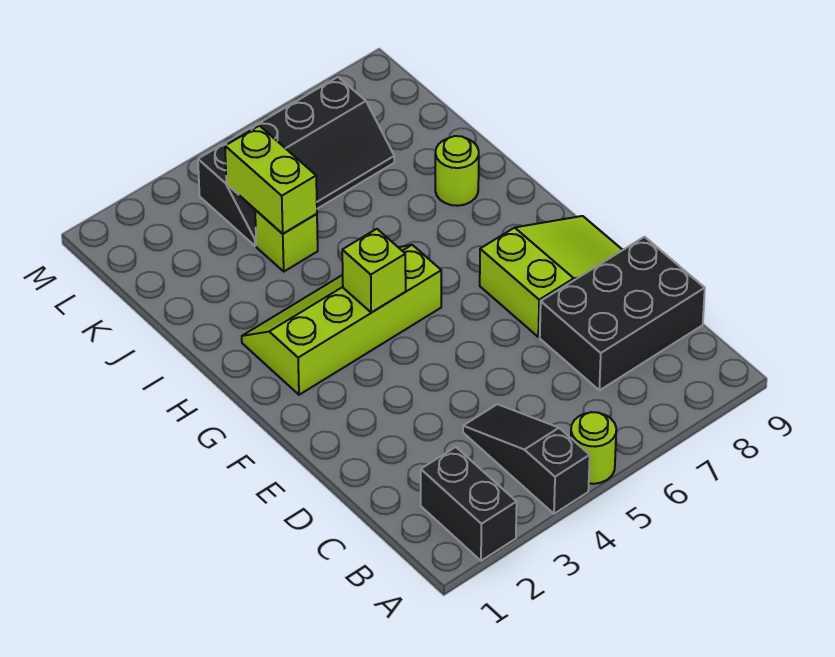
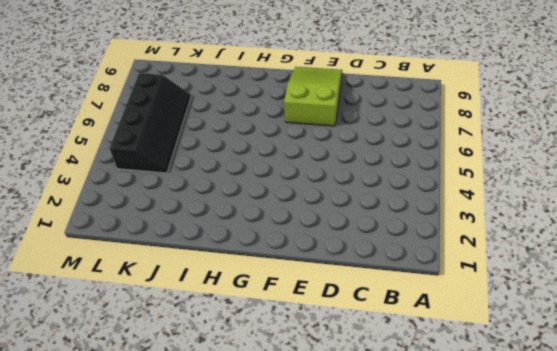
none -> black 1x2 brick [421,447,517,561]
none -> black 1x3 slope [463,404,590,514]

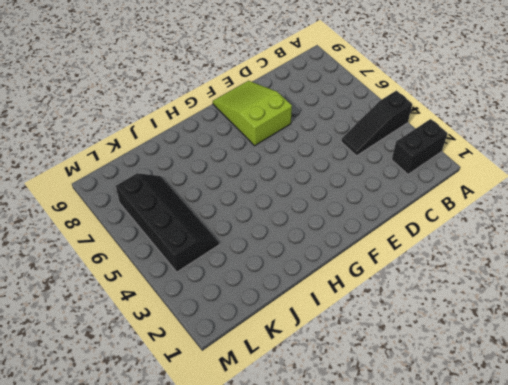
none -> lime 1x1 round brick [571,412,616,484]
none -> black 2x3 brick [540,237,705,390]

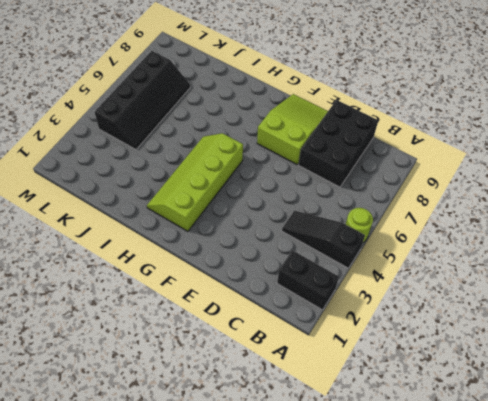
none -> lime 1x1 round brick [435,136,479,206]
none -> lime 1x1 brick [255,210,318,271]

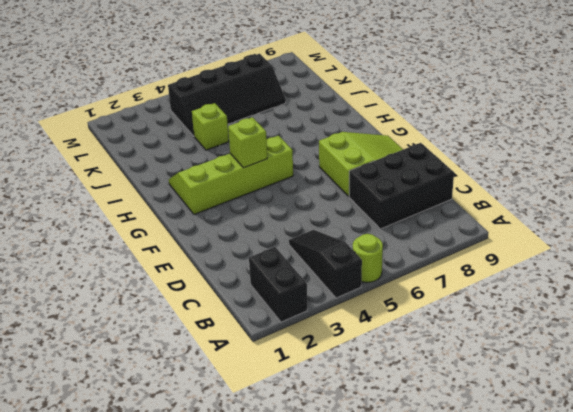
none -> lime 1x1 round brick [435,136,479,206]
none -> lime 1x2 brick [225,126,317,234]

